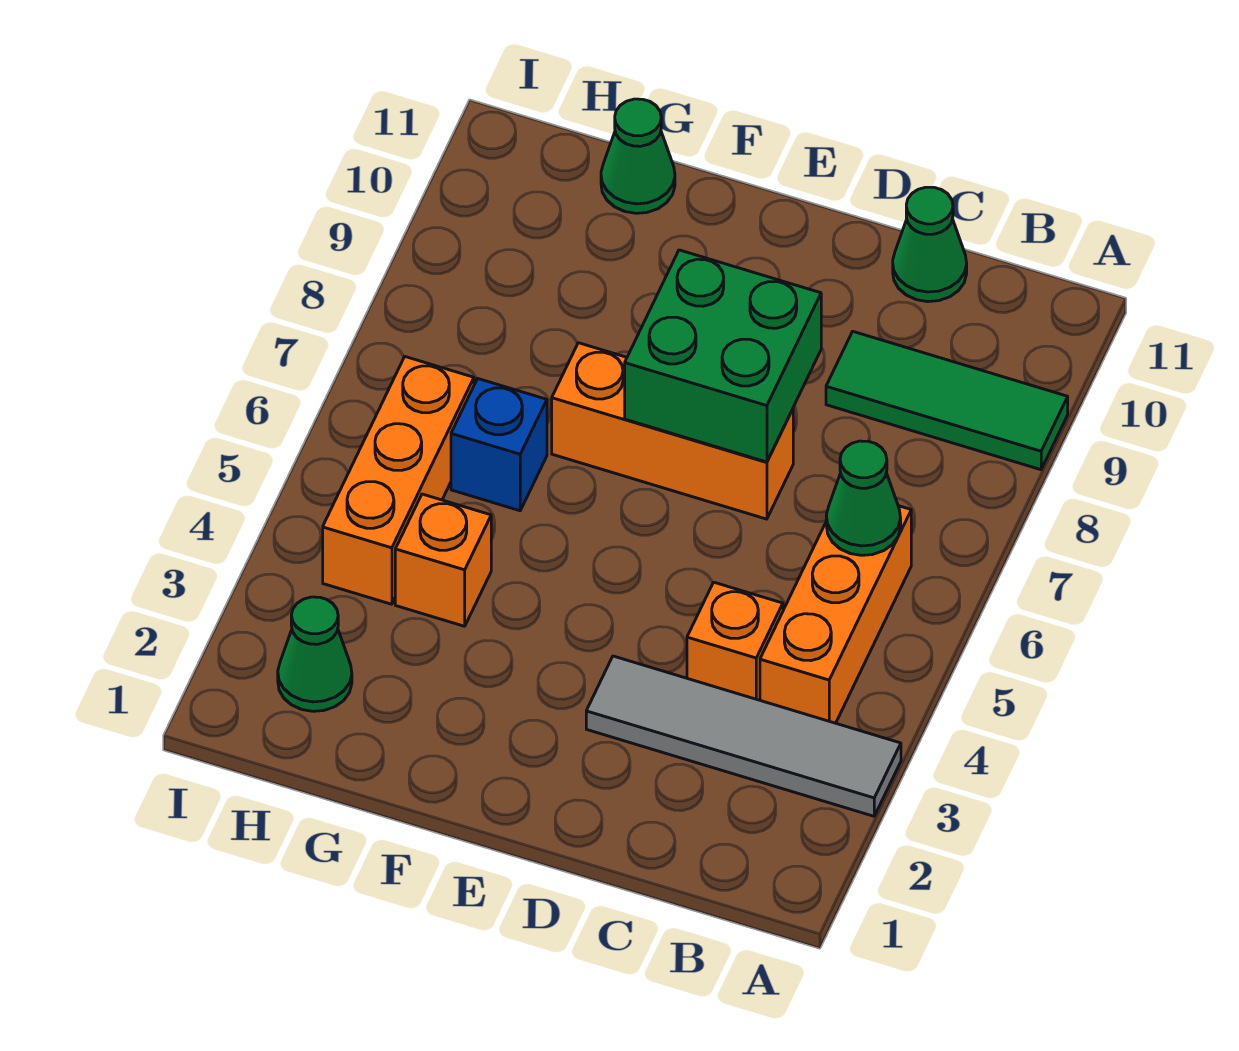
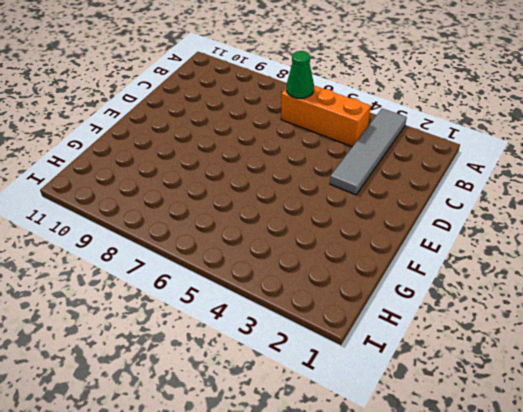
none -> green 1x3 tile [826,332,1068,470]
none -> orange 1x1 brick [687,582,783,700]
none -> green 1x1 cone [893,187,967,302]

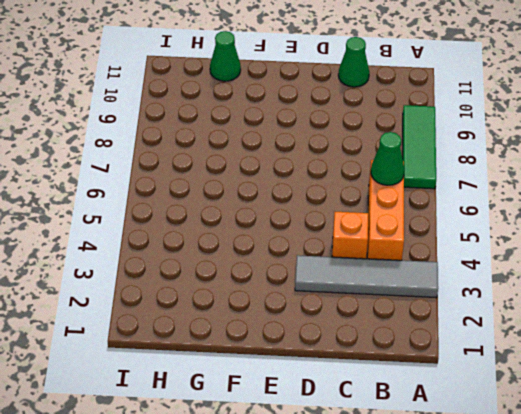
green 1x3 tile [403,105,436,189] -> green 1x3 tile turned to [826,332,1068,470]
none -> orange 1x3 brick [552,343,793,519]
none -> orange 1x1 brick [395,494,491,626]
none -> blue 1x1 brick [451,379,547,511]

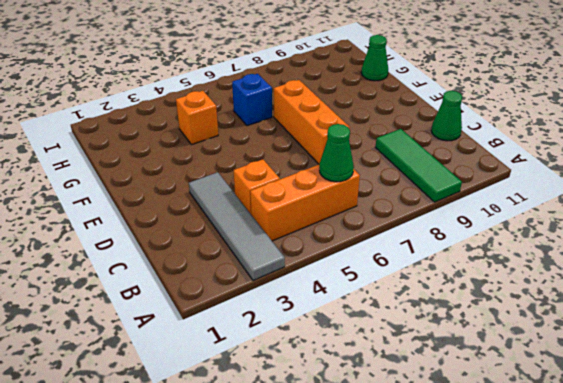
none -> green 1x1 cone [278,597,352,711]
none -> orange 1x3 brick [323,357,474,604]
none -> green 2x2 brick [625,250,821,462]

